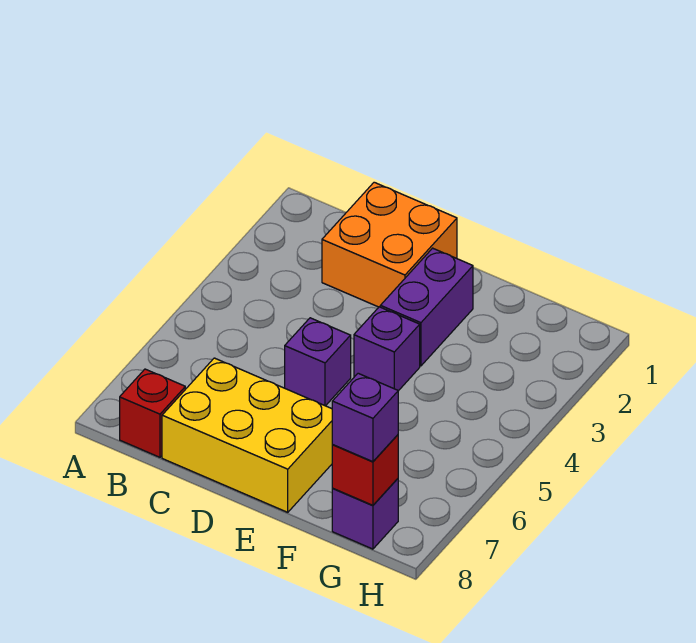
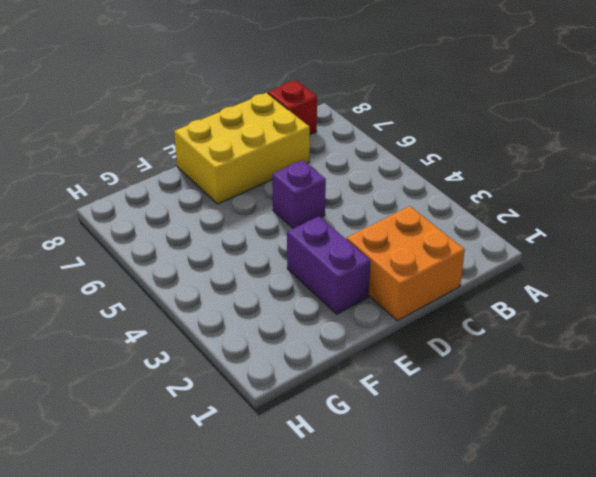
none -> purple 1x1 brick [354,307,420,391]
none -> purple 1x1 brick [332,479,398,549]

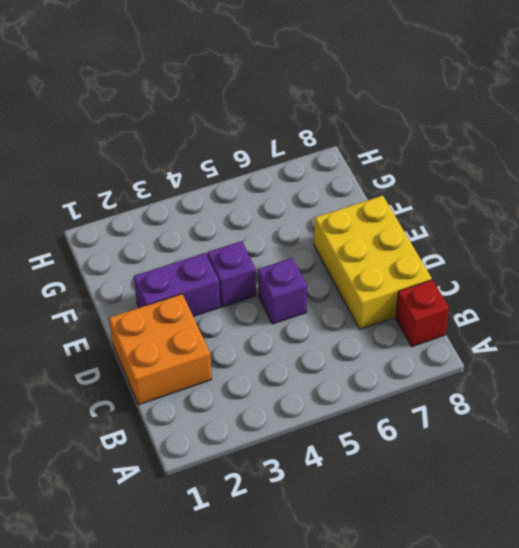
none -> purple 1x1 brick [332,479,398,549]
none -> red 1x1 brick [332,435,398,505]

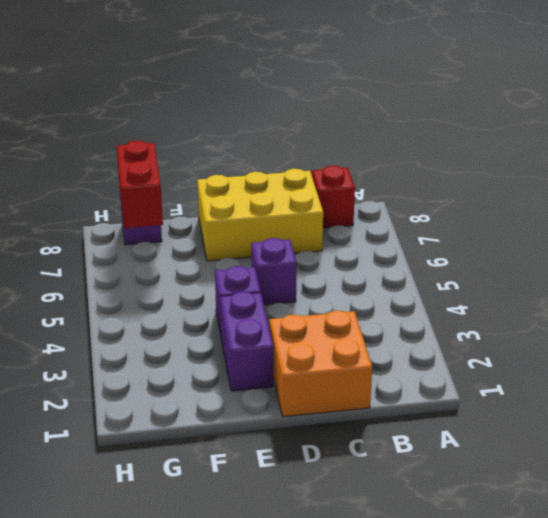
red 1x2 brick [117,141,163,228] -> red 1x1 brick [332,435,398,505]
none -> purple 1x1 brick [332,373,398,462]

